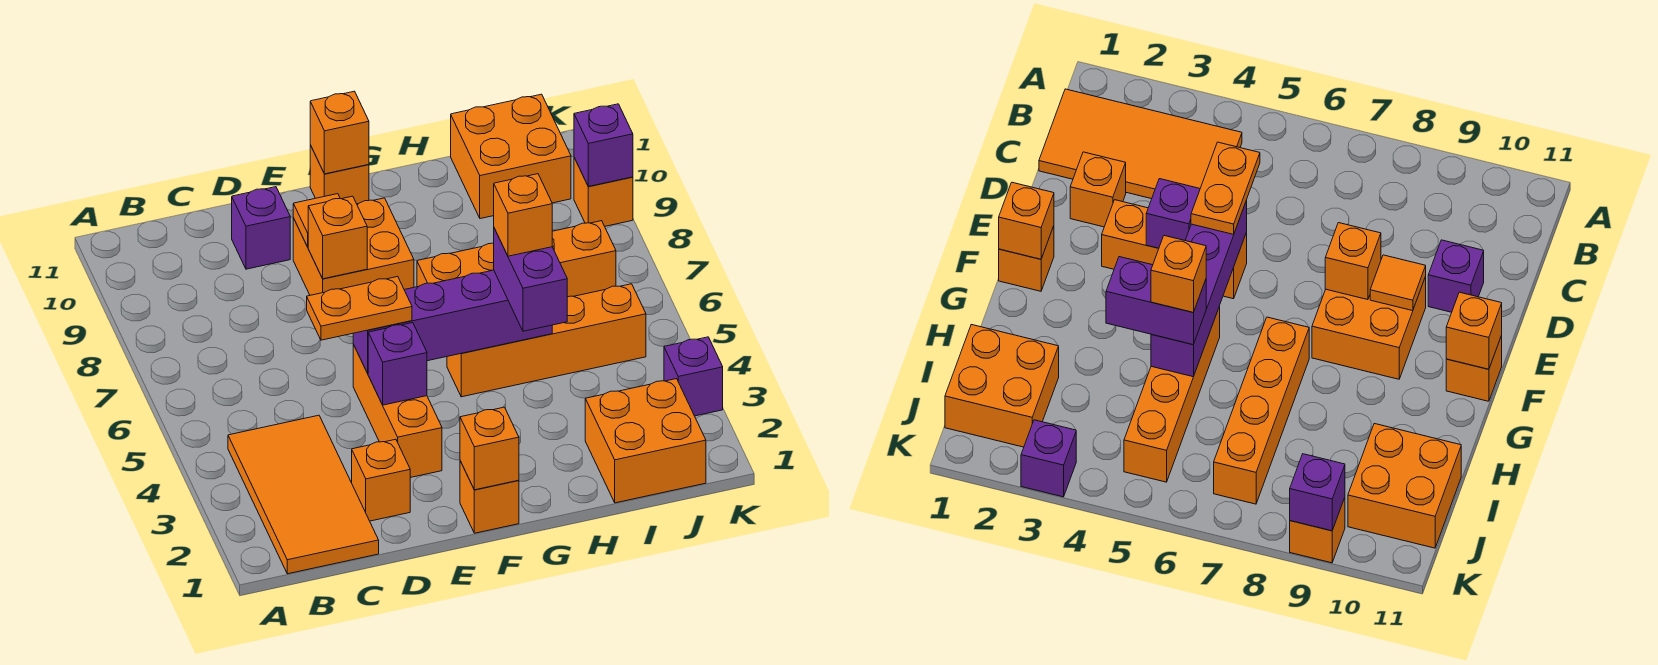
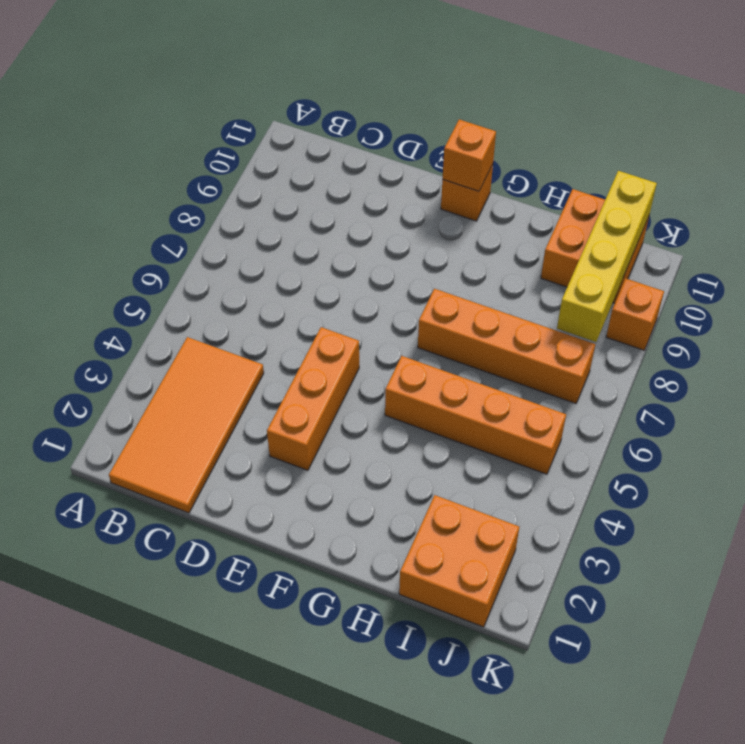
yellow 1x4 brick [557,171,657,342] -> none
none -> orange 1x1 brick [352,439,410,521]
none -> purple 1x1 brick [232,187,290,269]
none -> orange 2x2 brick [293,198,414,295]

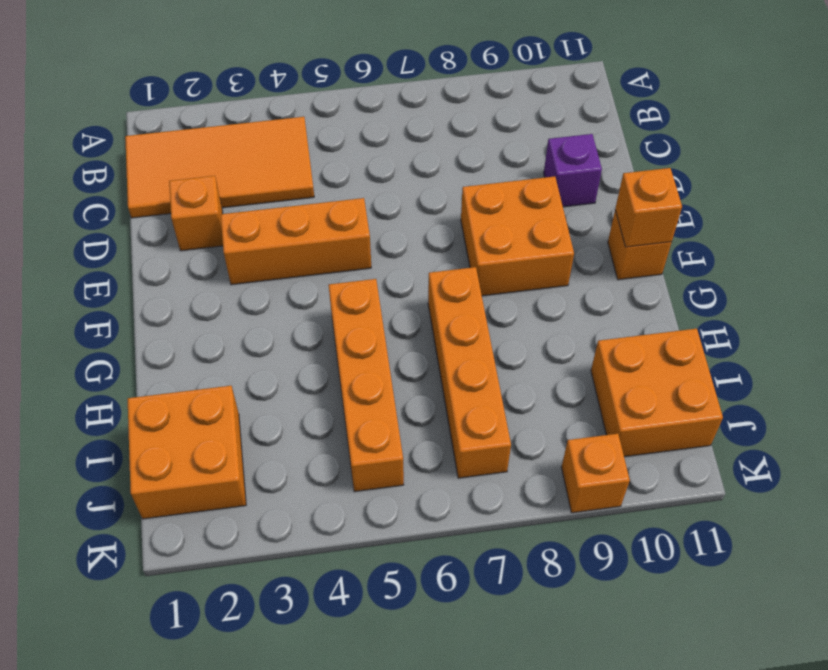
none -> orange 1x1 brick [460,461,519,533]
none -> purple 1x1 brick [664,337,723,416]
none -> purple 1x1 brick [368,323,427,405]

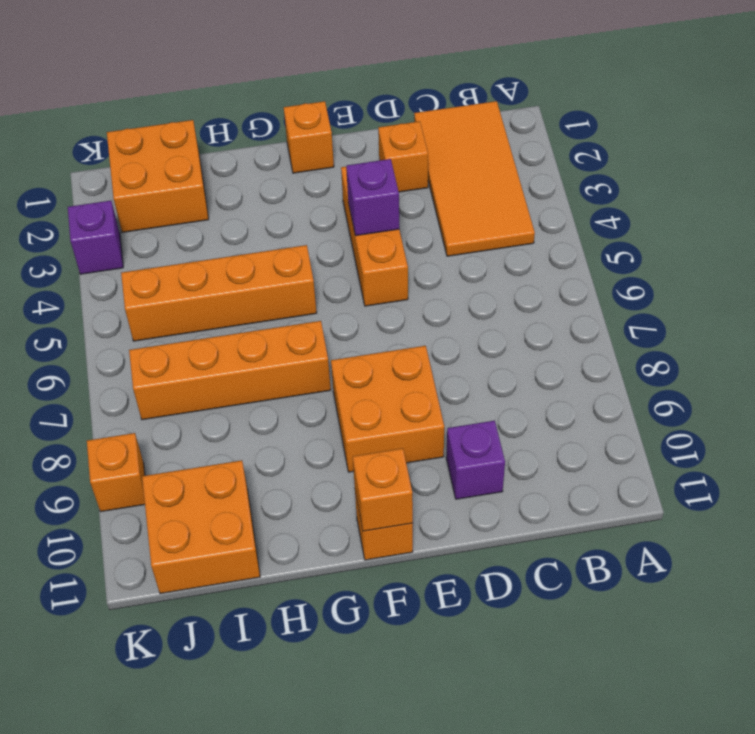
none -> purple 1x4 brick [353,270,552,373]
none -> orange 1x1 brick [308,196,367,279]
none -> orange 1x1 tile [293,194,340,247]

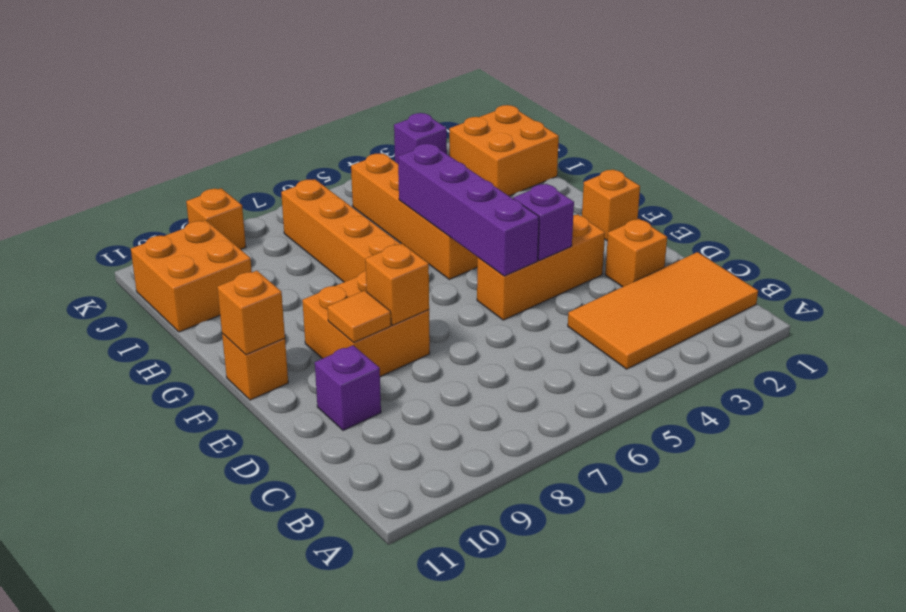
none -> orange 1x1 brick [460,407,519,490]
none -> purple 1x1 brick [574,104,633,186]
none -> orange 1x2 plate [307,277,412,340]

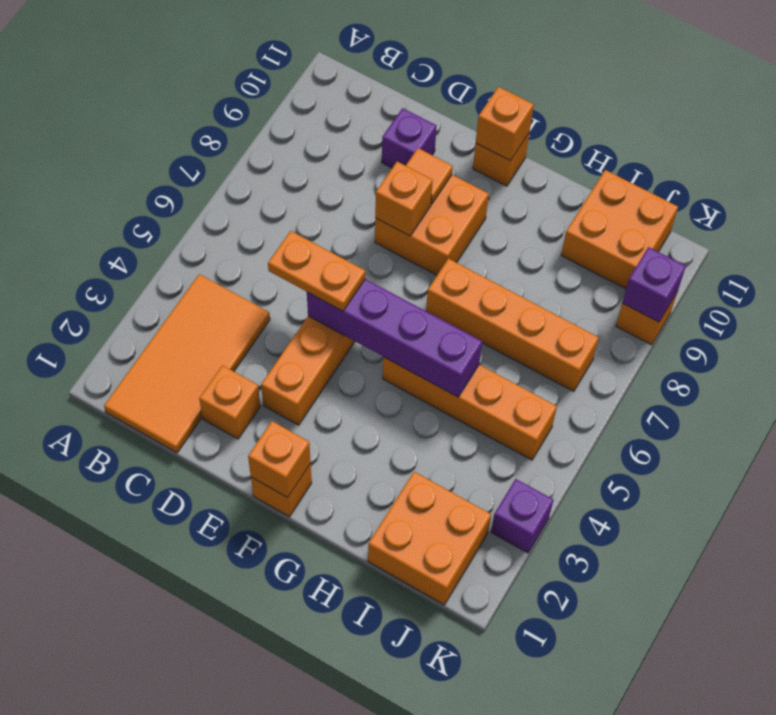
none -> purple 1x1 brick [368,323,427,405]
none -> purple 1x2 brick [494,228,567,331]
none -> orange 1x1 brick [494,174,552,256]

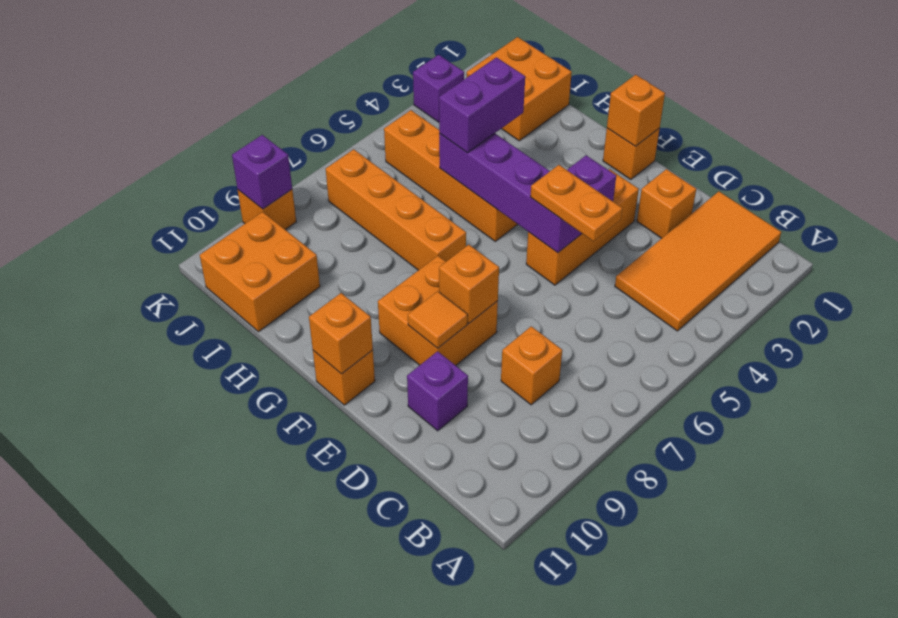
orange 1x1 brick [501,326,562,405] -> orange 1x1 brick moved to [494,174,552,256]

